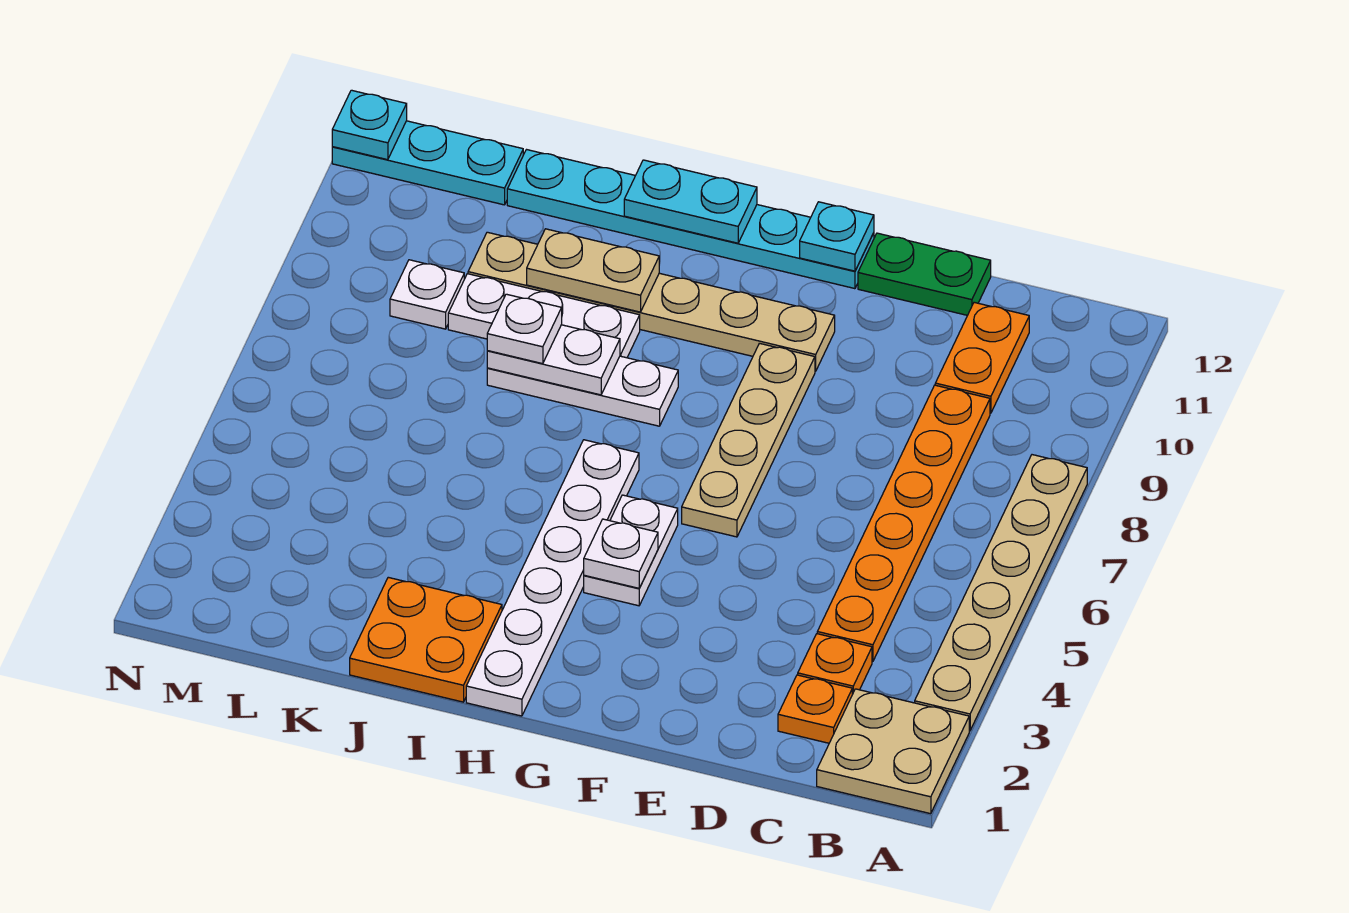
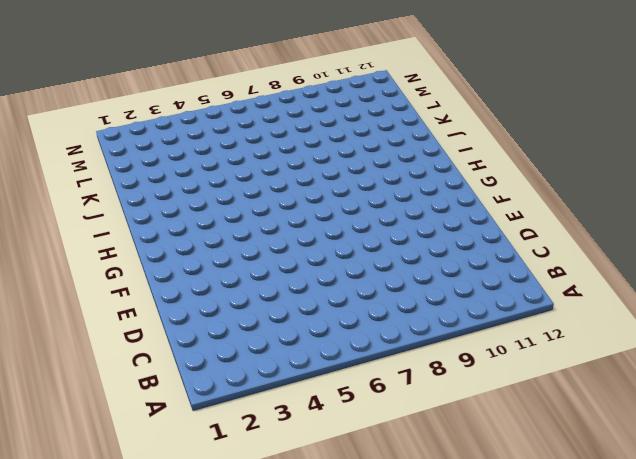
none -> tan 2x2 plate [817,689,969,814]
none -> tan 1x6 plate [915,455,1087,731]
none -> orange 1x1 plate [778,675,852,743]

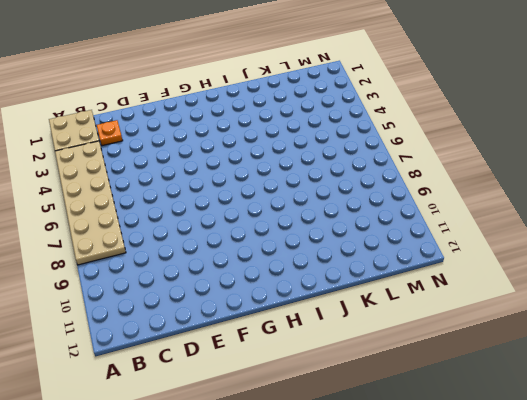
tan 2x6 plate [55,141,126,265] -> tan 1x6 plate [915,455,1087,731]
none -> orange 1x1 plate [798,634,872,694]
none -> orange 1x6 plate [817,385,990,662]
none -> orange 1x2 plate [935,302,1029,413]

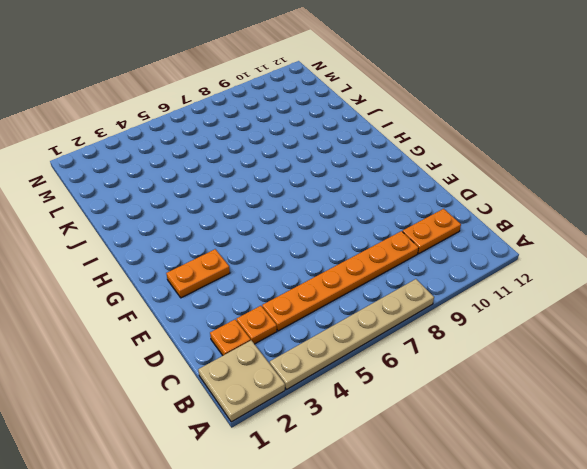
orange 1x2 plate [166,249,230,298] -> none
none -> green 1x2 plate [858,233,991,315]
none -> tan 1x4 plate [682,343,815,537]
none -> tan 1x6 plate [468,232,835,371]

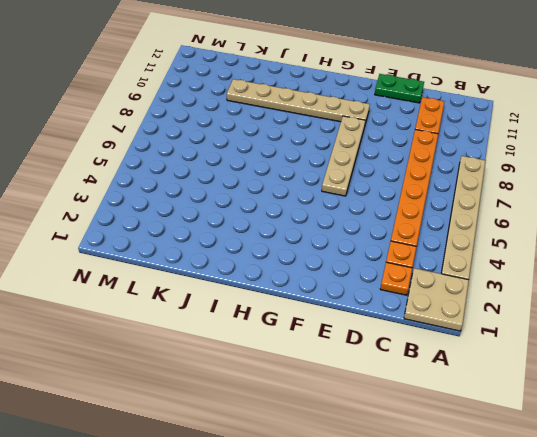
none -> cyan 1x6 plate [507,150,874,289]
none -> white 1x2 plate [584,495,678,606]
none -> white 1x6 plate [466,440,639,716]

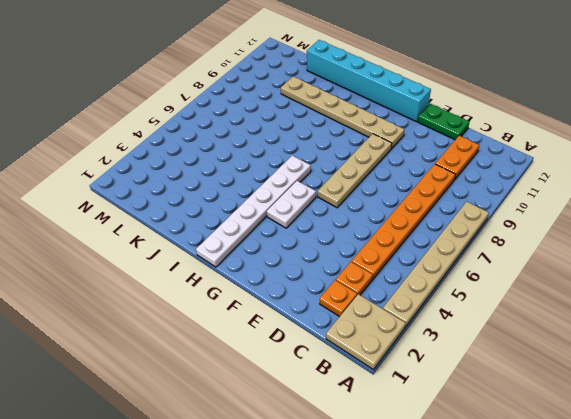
cyan 1x6 brick [307,40,431,122] -> cyan 1x6 plate [507,150,874,289]
none -> white 1x3 plate [487,356,678,426]
none -> orange 2x2 plate [350,577,502,702]
none -> white 1x3 plate [448,274,640,358]

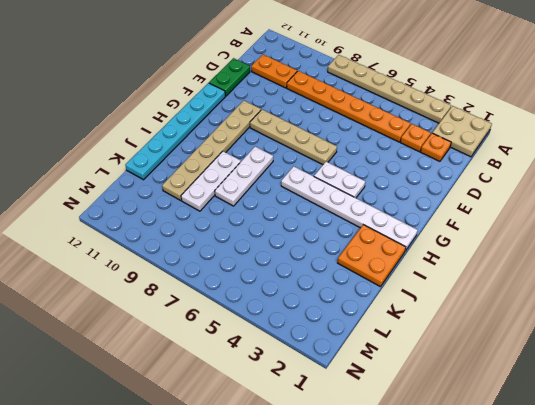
none -> white 1x1 plate [390,260,464,329]
none -> cyan 1x3 plate [332,121,523,205]
none -> cyan 1x1 plate [800,202,874,271]

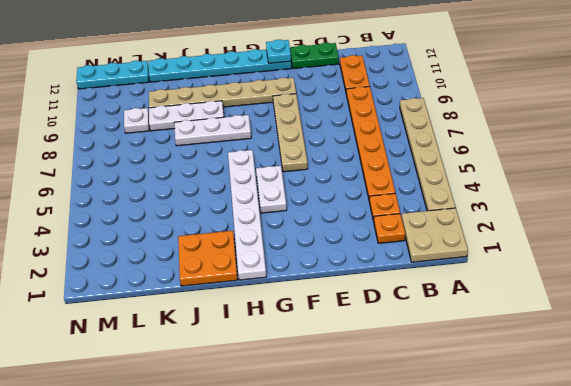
none -> white 1x1 plate [584,519,658,588]
none -> cyan 1x2 plate [624,160,757,243]
none -> white 1x2 plate [487,325,620,395]

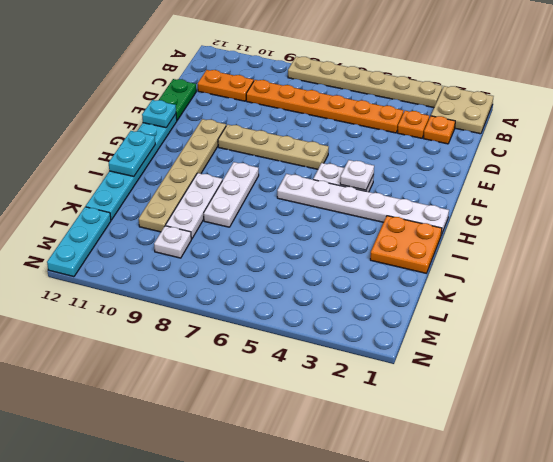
none -> white 1x2 plate [487,325,620,395]
none -> tan 1x2 plate [527,229,659,312]
none -> cyan 1x1 plate [332,90,407,160]

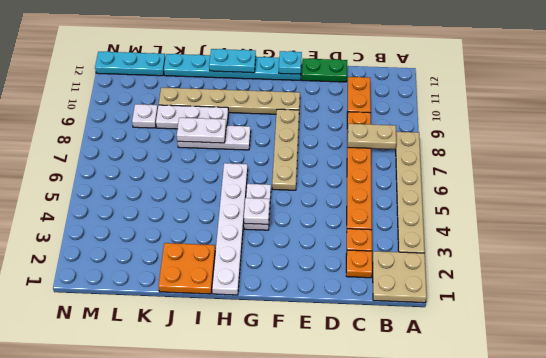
tan 1x2 plate [348,124,396,149] -> tan 1x2 plate moved to [527,229,659,312]
none -> cyan 1x1 plate [332,90,407,160]
none -> white 1x1 plate [487,294,562,364]

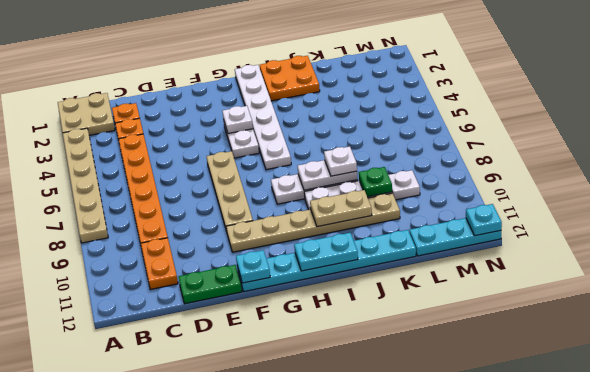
green 1x1 plate [359,167,392,197] -> none

